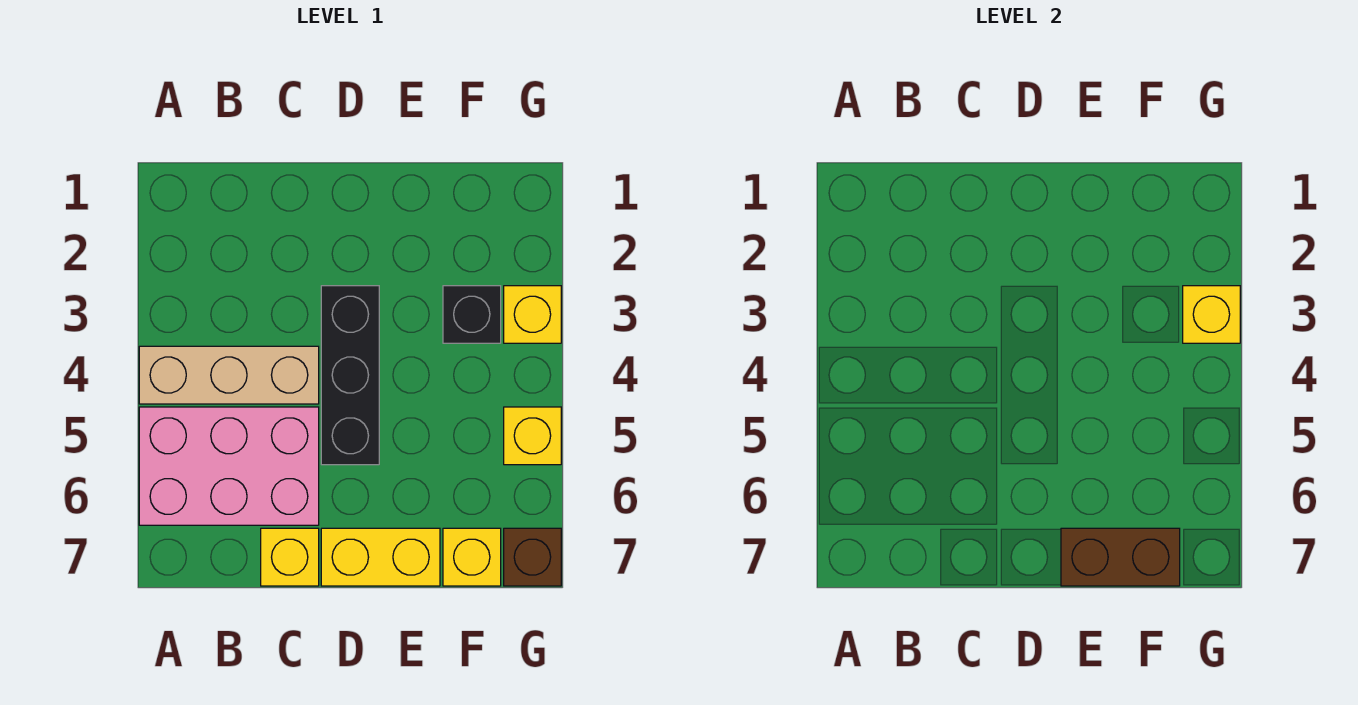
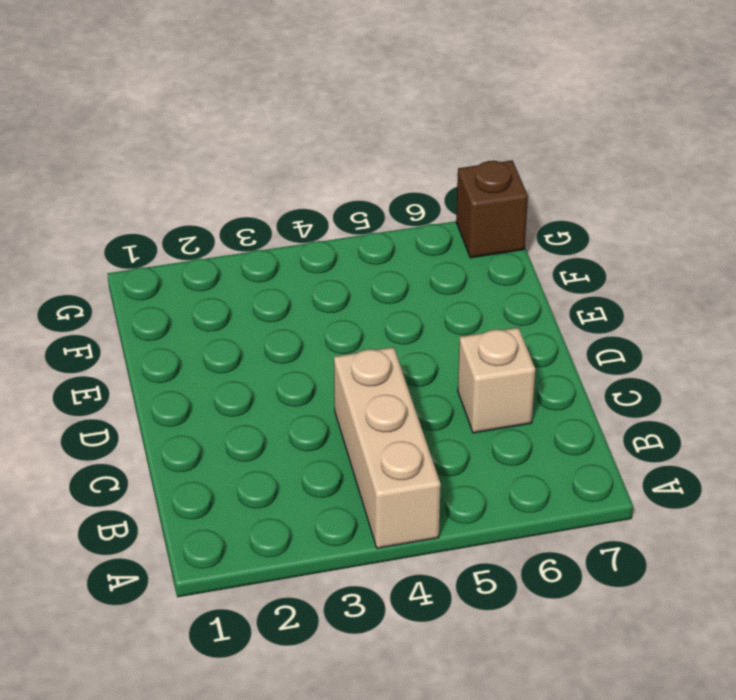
tan 1x1 brick [458,328,535,433] -> pink 2x3 brick [139,407,319,525]
none -> yellow 1x1 brick [261,528,319,586]
none -> black 1x3 brick [321,286,379,465]
none -> yellow 1x2 brick [321,528,440,586]

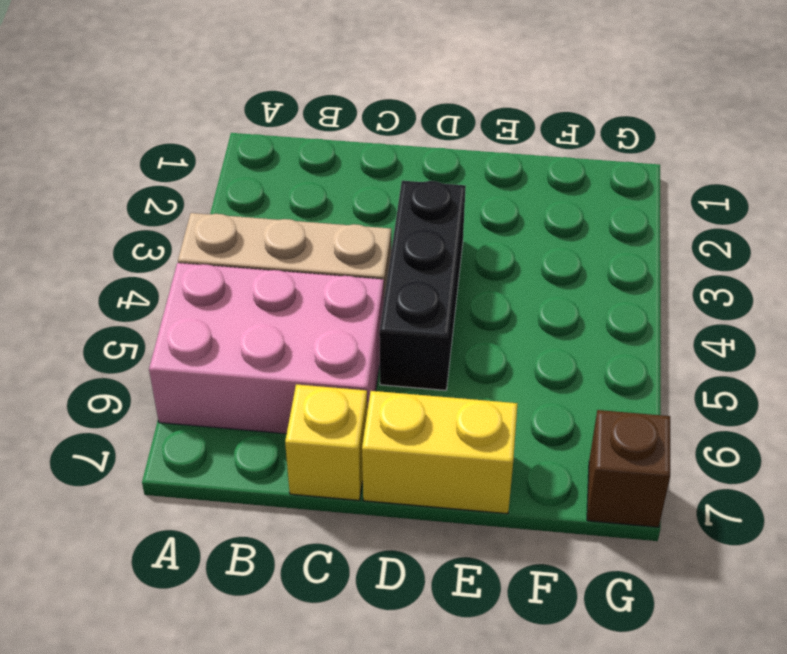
none -> black 1x1 brick [443,286,501,343]
none -> yellow 1x1 brick [443,528,501,586]
none -> yellow 1x1 brick [504,286,561,343]

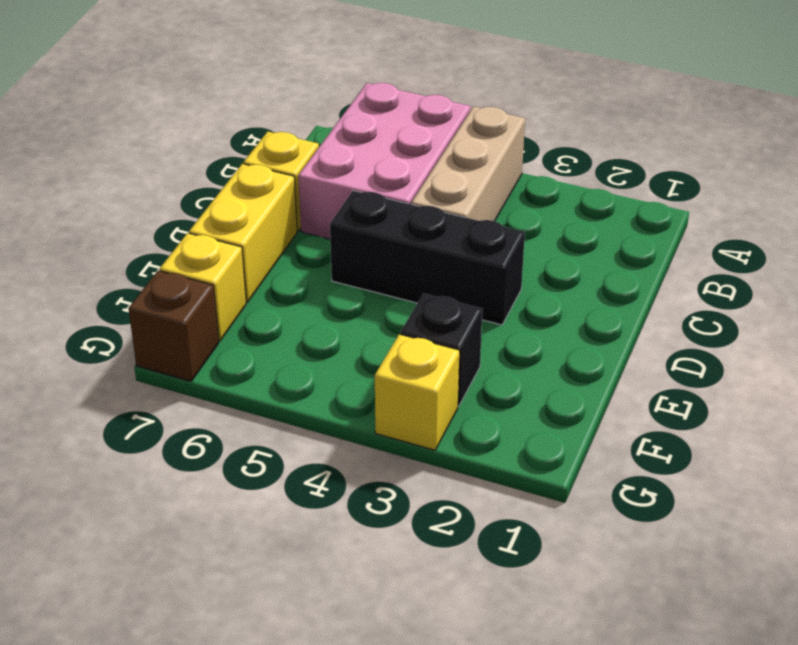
none -> yellow 1x1 brick [504,407,561,465]
none -> brown 1x2 brick [1061,528,1180,586]
none -> yellow 1x1 brick [1183,286,1240,343]

